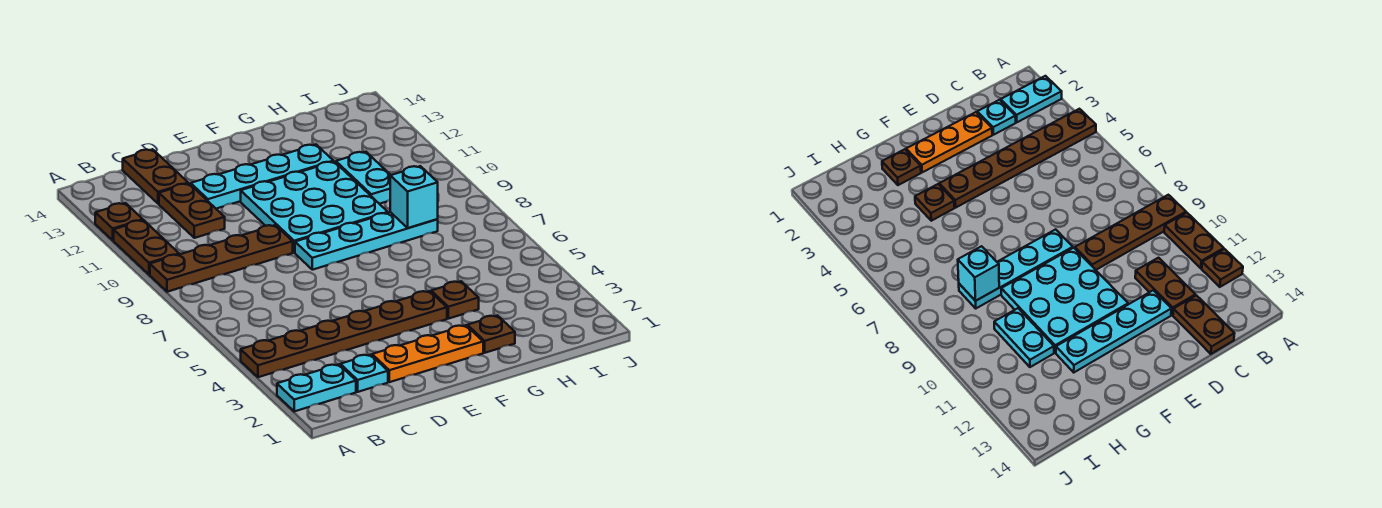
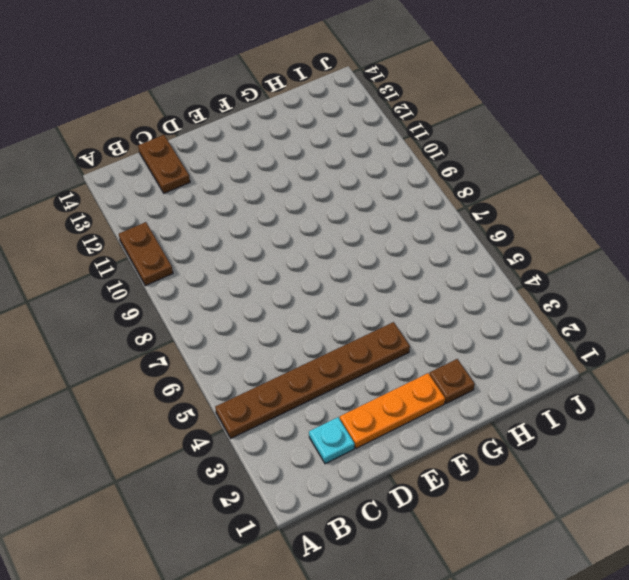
none -> cyan 1x2 plate [277,364,356,411]
none -> brown 1x4 plate [150,225,293,292]
none -> brown 1x1 plate [95,203,143,240]

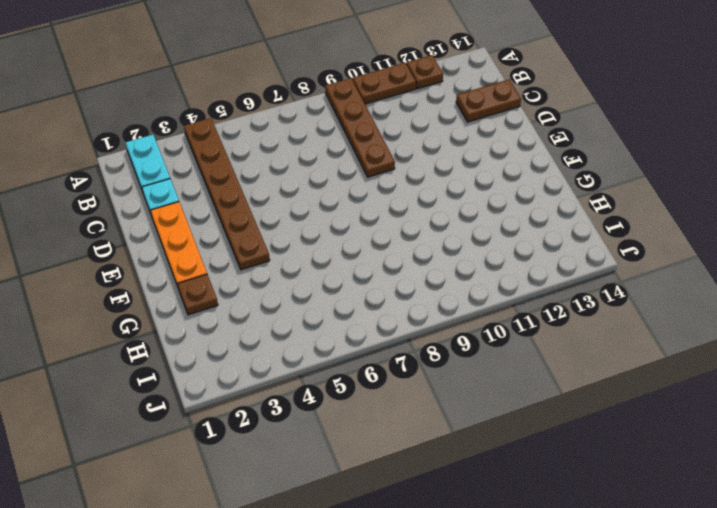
none -> brown 1x2 plate [159,184,225,238]
none -> cyan 1x4 plate [191,145,333,209]
none -> cyan 1x4 plate [295,212,438,270]

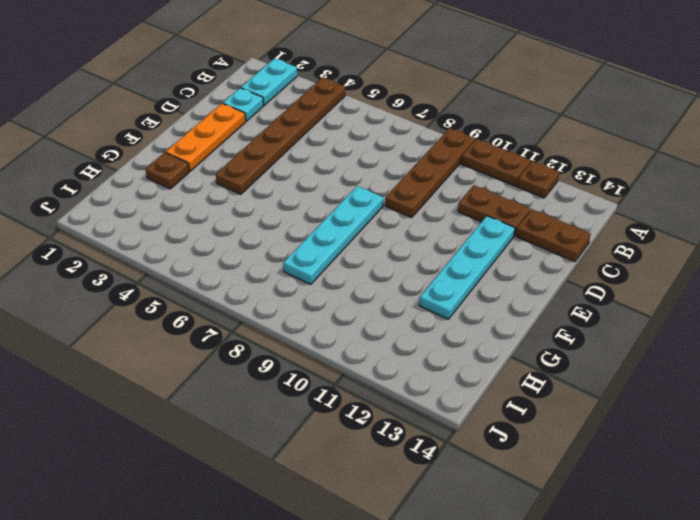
none -> cyan 3x3 plate [241,162,388,253]
none -> brown 1x1 plate [431,281,479,319]
none -> cyan 1x2 plate [336,152,391,204]

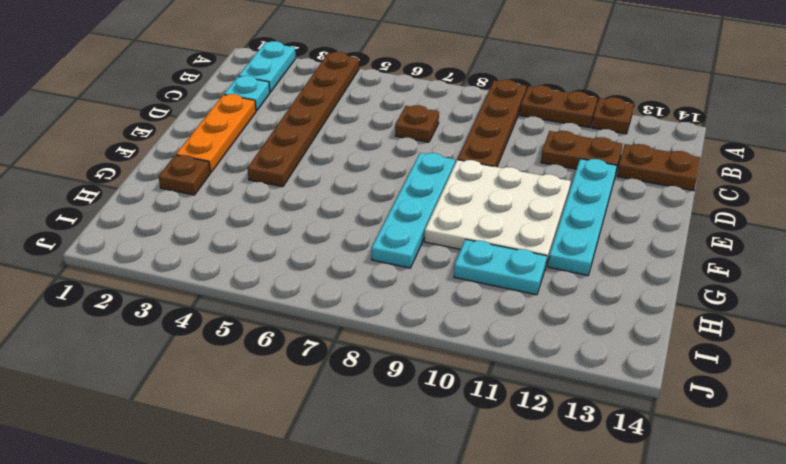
brown 1x1 plate [395,105,439,142] -> brown 1x1 plate moved to [431,281,479,319]
white 3x3 plate [425,160,571,265] -> cyan 3x3 plate [241,162,388,253]
none -> cyan 1x1 brick [390,166,438,228]

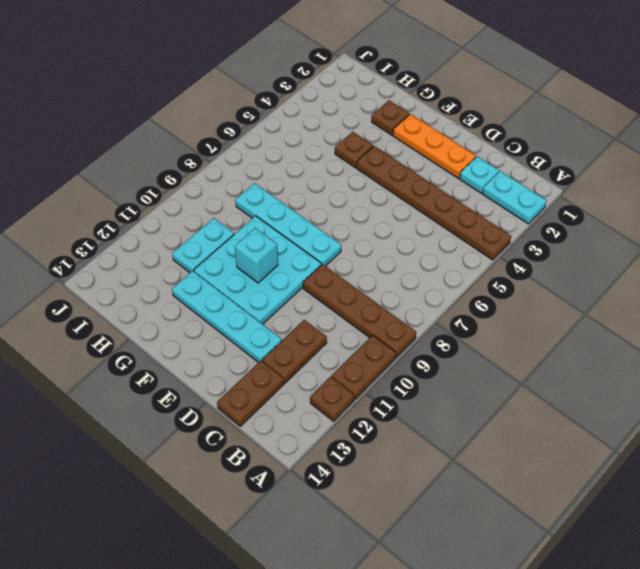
cyan 1x1 brick [235,228,278,283] -> cyan 1x1 brick moved to [390,166,438,228]

